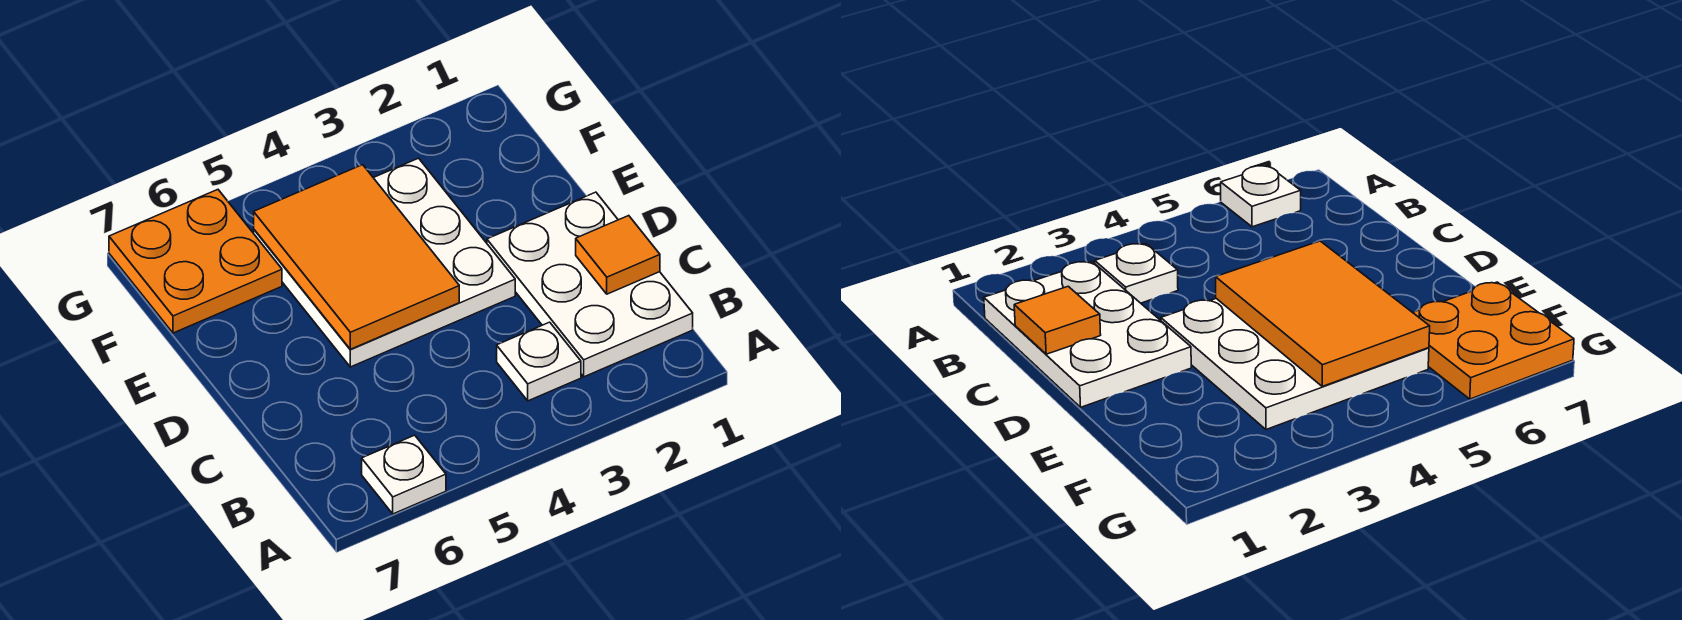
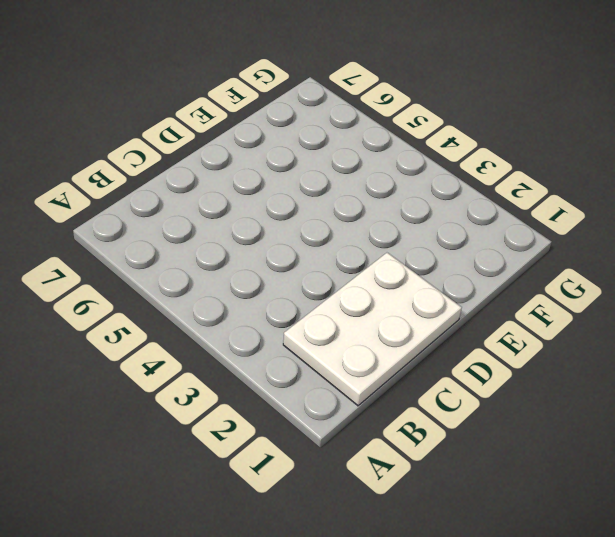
none -> white 1x1 plate [362,435,446,514]
none -> white 1x1 plate [497,322,581,401]

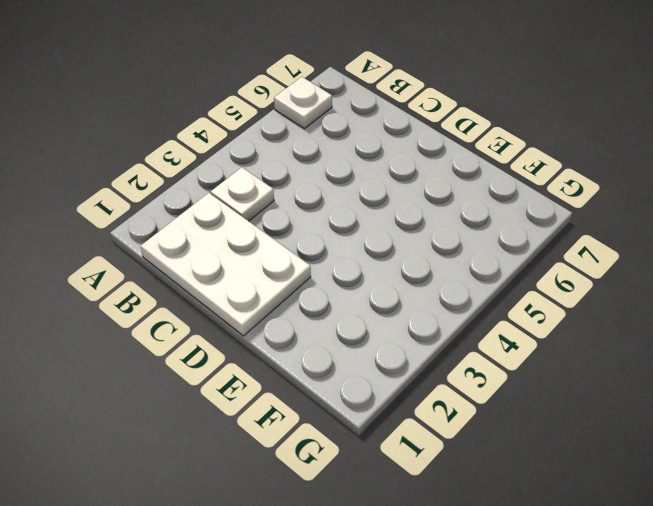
none -> white 3x3 plate [254,158,515,367]
none -> orange 2x2 plate [109,190,282,333]

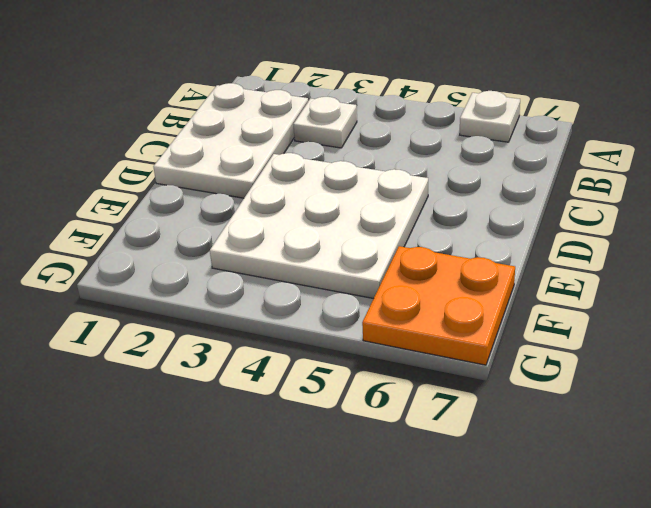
none -> orange 1x1 tile [576,216,660,294]
none -> orange 2x3 tile [254,165,459,349]

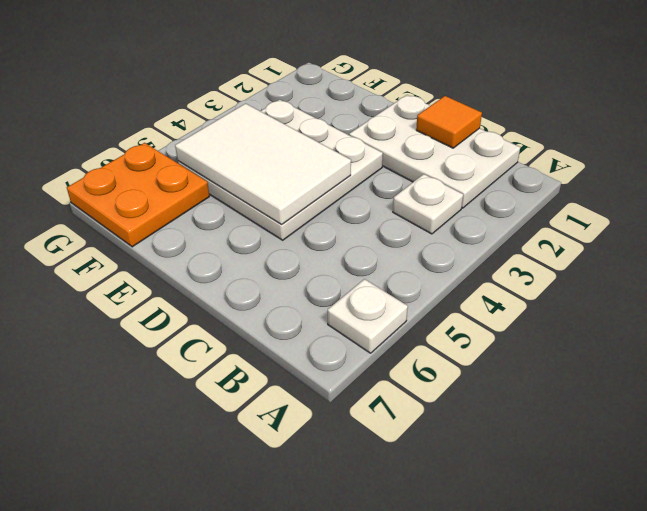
white 2x3 tile [175,104,351,224] -> orange 2x3 tile [254,165,459,349]

